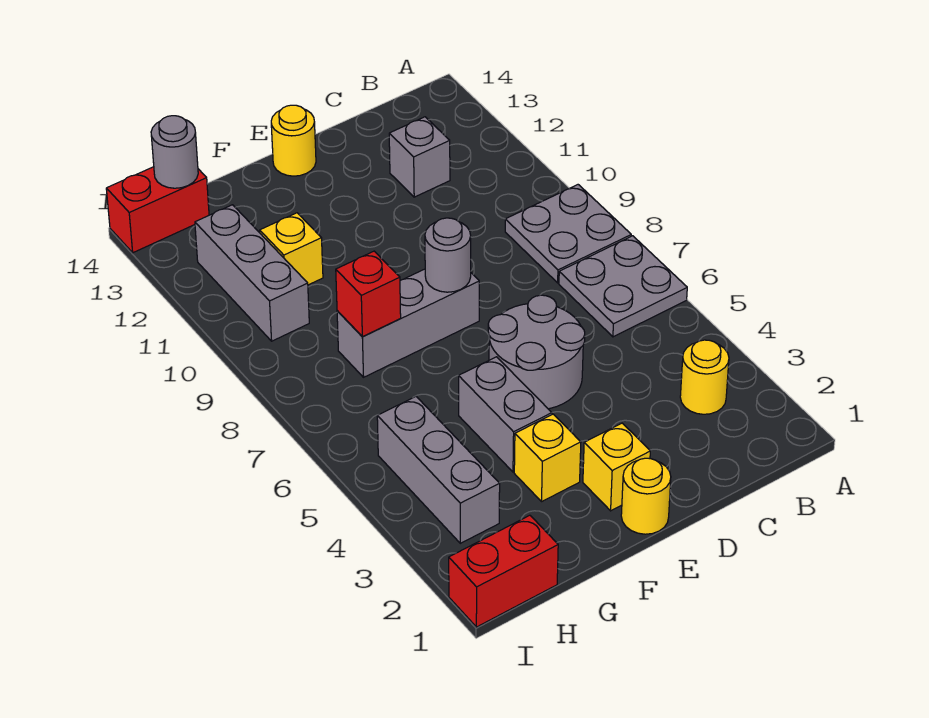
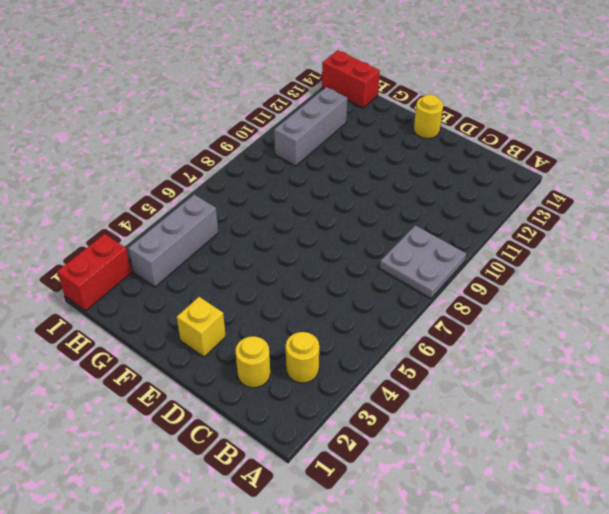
yellow 1x1 round brick [235,336,270,388] -> yellow 1x1 round brick moved to [621,458,671,534]
red 1x2 brick [57,234,131,311] -> red 1x2 brick turned to [449,515,558,627]
none -> grey 2x2 plate [559,236,687,337]
none -> grey 1x1 brick [389,117,450,197]
none -> grey 2x2 round brick [488,295,585,409]

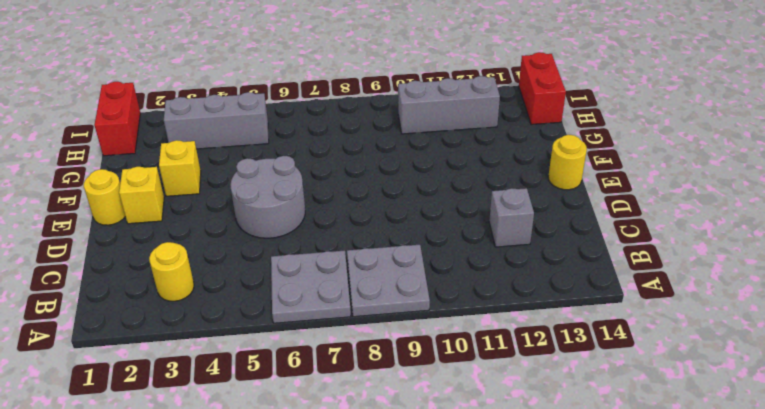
none -> grey 1x3 brick [337,269,479,377]
none -> grey 1x2 brick [459,357,552,472]
none -> yellow 1x1 brick [260,213,323,285]

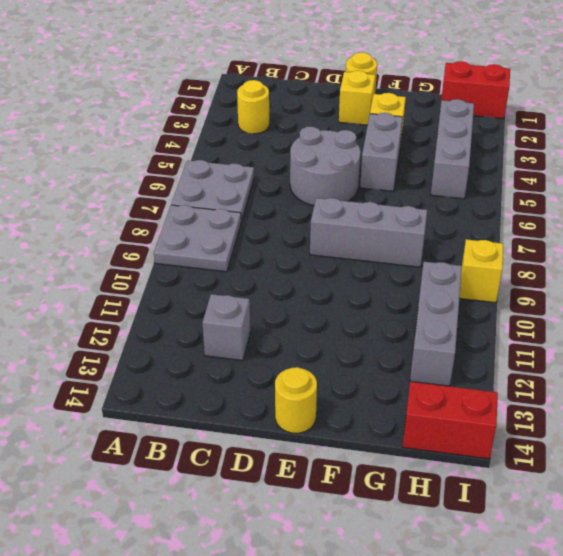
yellow 1x1 brick [459,239,503,303] -> yellow 1x1 brick moved to [260,213,323,285]
none -> grey 1x1 round brick [425,218,471,292]
none -> red 1x1 brick [336,251,401,337]
none -> grey 1x1 round brick [151,116,198,188]

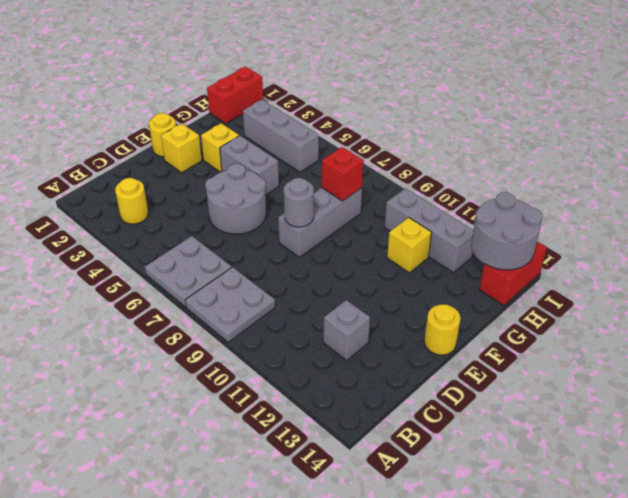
grey 2x2 round brick [471,192,543,270] -> grey 1x1 round brick [151,116,198,188]

